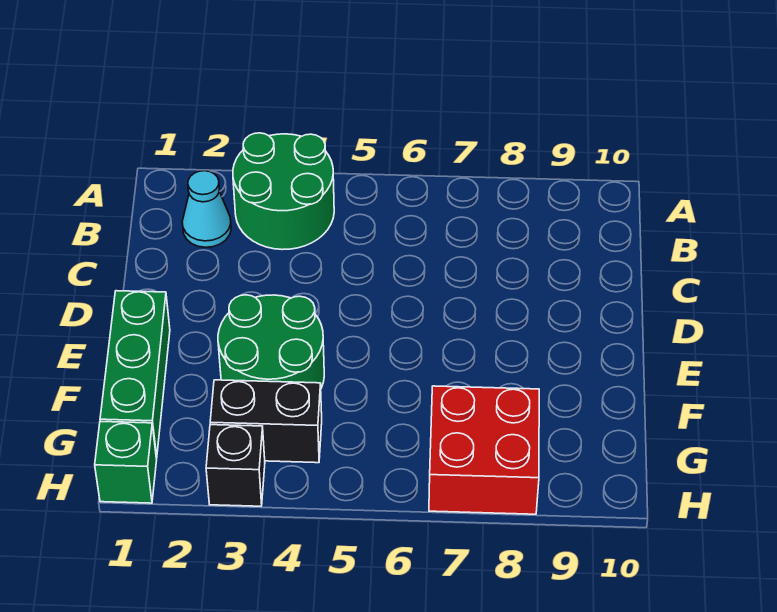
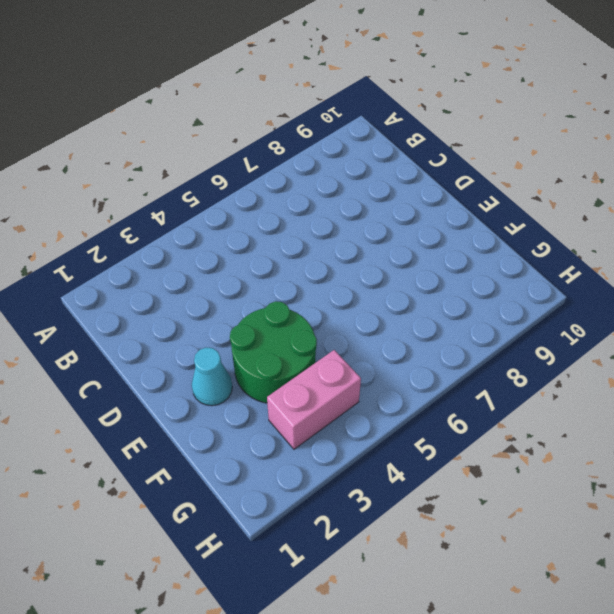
cyan 1x1 cone [192,347,232,406] -> cyan 1x1 cone moved to [182,171,231,247]
pink 1x2 brick [267,350,361,449] -> black 1x2 brick [210,380,322,463]
none -> green 2x2 round brick [233,133,334,250]
none -> green 1x3 brick [100,291,170,458]

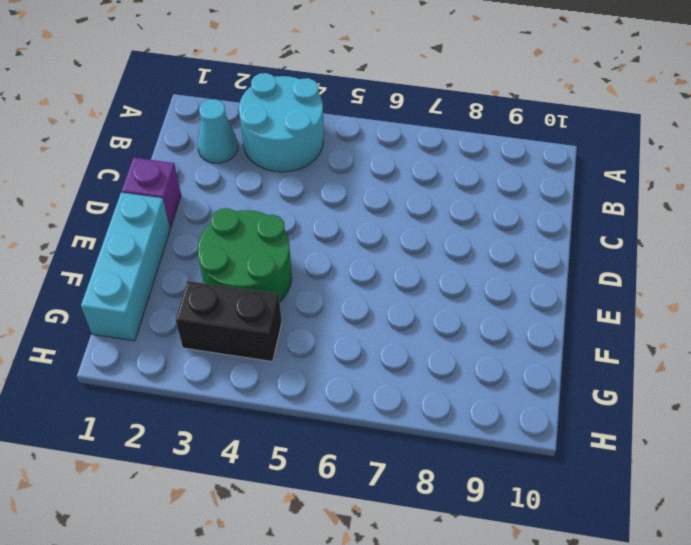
cyan 2x2 round brick [239,73,324,172] -> green 2x2 round brick [233,133,334,250]
purple 1x1 brick [122,158,181,228] -> none
cyan 1x3 brick [81,193,170,341] -> green 1x3 brick [100,291,170,458]
none -> red 2x2 brick [429,386,539,514]
none -> green 1x1 brick [95,422,157,503]

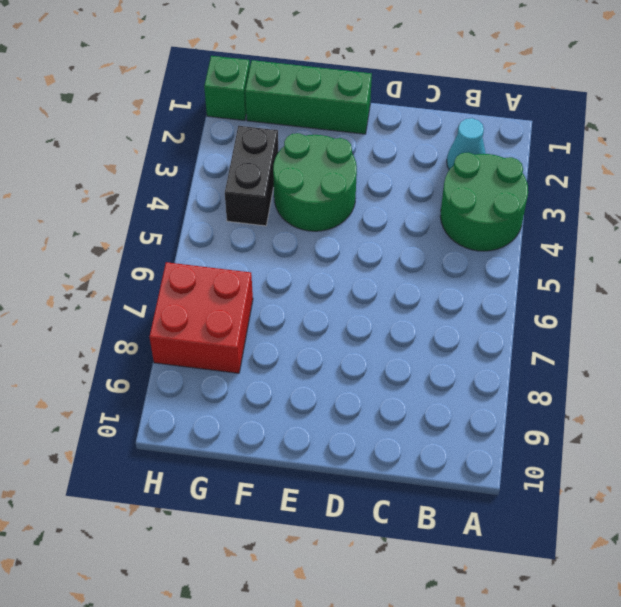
none -> black 1x1 brick [206,425,265,506]

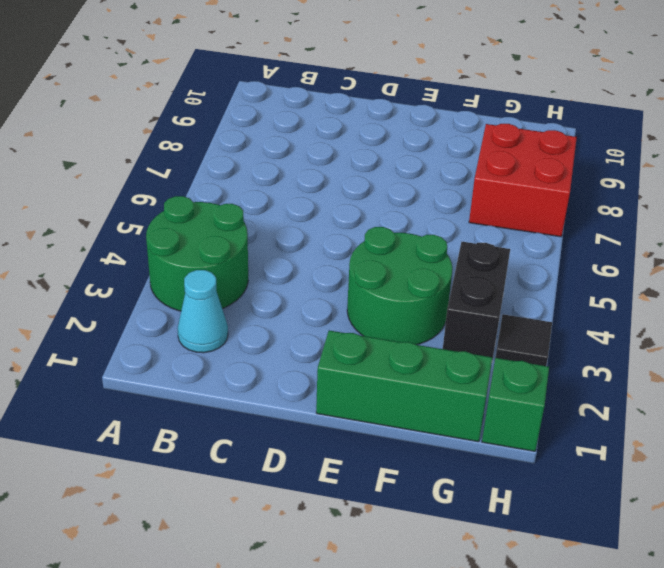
black 1x1 tile [495,314,552,366] -> black 1x1 brick [206,425,265,506]

